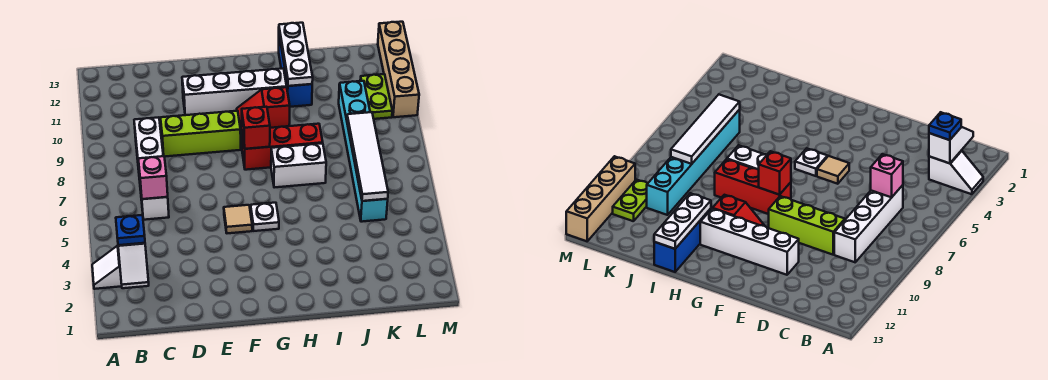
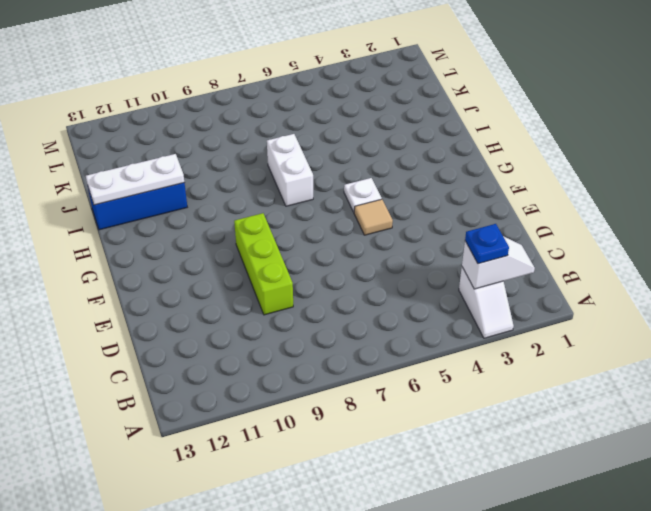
none -> white 1x4 brick [134,117,169,220]
none -> white 1x4 brick [182,69,287,115]
none -> red 1x3 brick [242,124,323,170]

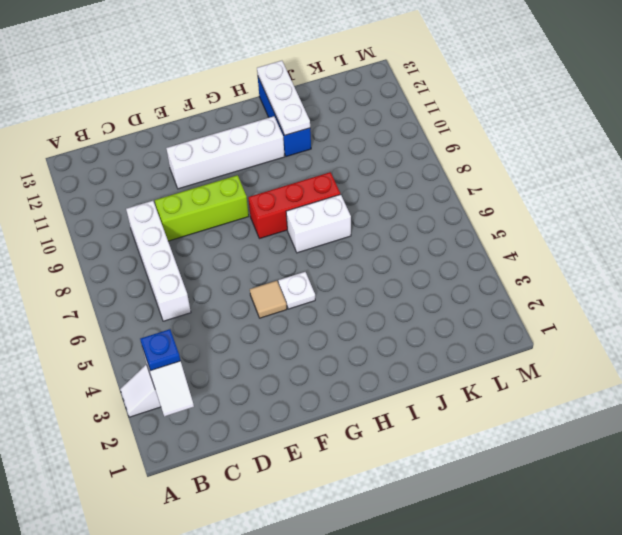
none -> red 1x2 slope [237,87,290,130]
none -> cyan 1x6 brick [339,81,388,222]
none -> lime 1x2 plate [360,74,392,119]

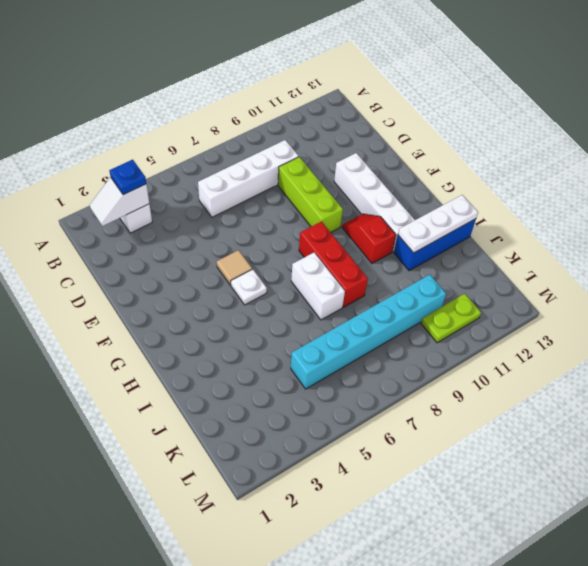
none -> tan 1x4 brick [378,22,419,117]
none -> pink 1x1 brick [138,156,168,199]
none -> red 1x1 brick [242,107,270,149]

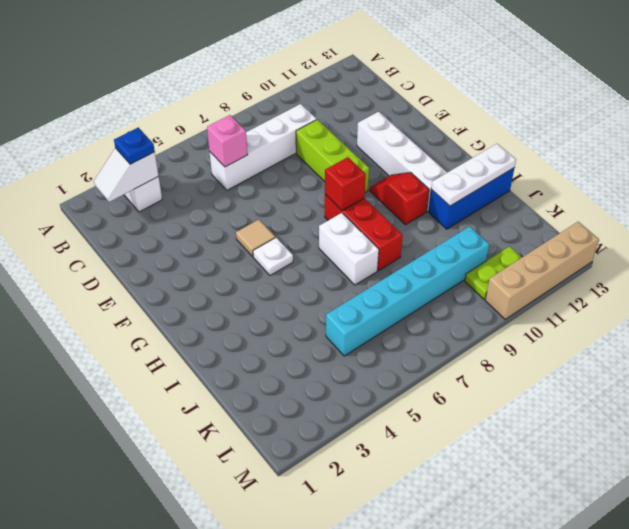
none -> white 1x4 tile [347,112,388,201]

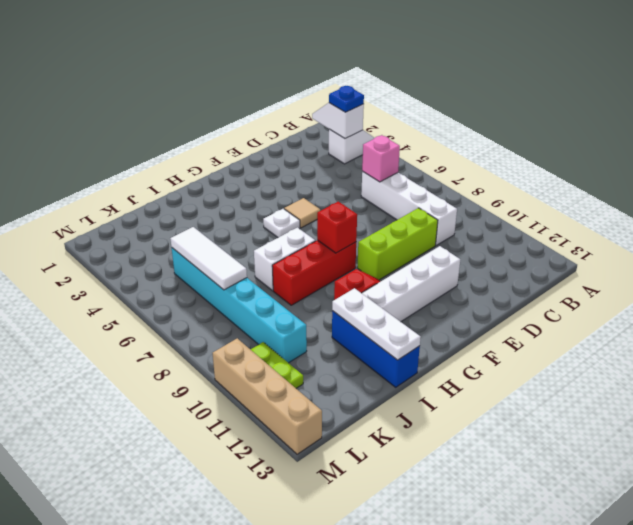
white 1x3 tile [170,227,247,290] -> white 1x4 tile [347,112,388,201]

